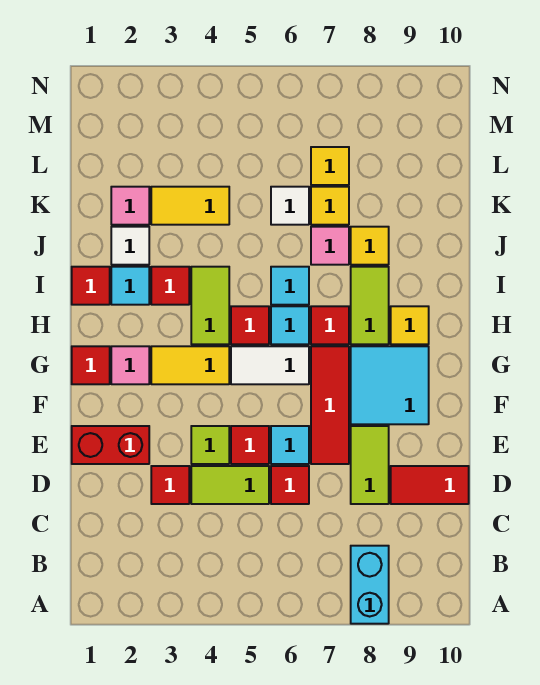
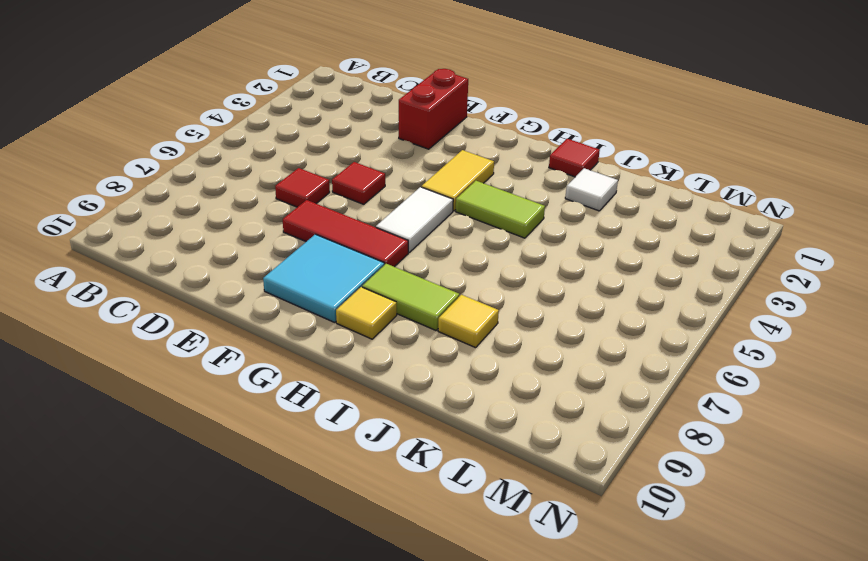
none -> cyan 1x2 brick [351,546,389,624]
none -> red 1x1 tile [151,466,189,504]
none -> lime 1x2 tile [191,466,269,504]
none -> lime 1x2 tile [351,426,389,504]

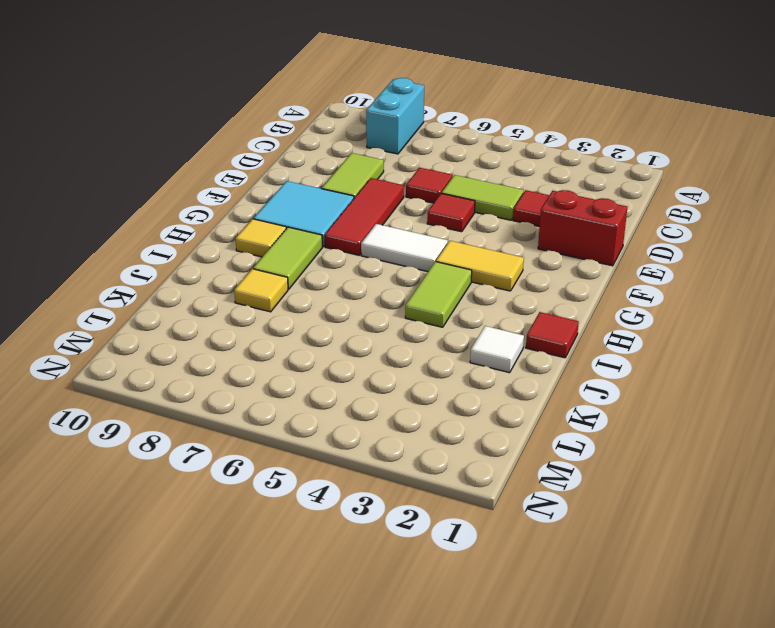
none -> red 1x2 tile [391,466,469,504]
none -> lime 1x1 tile [191,426,229,464]
none -> cyan 1x1 tile [271,426,309,464]
none -> red 1x1 tile [72,346,110,384]

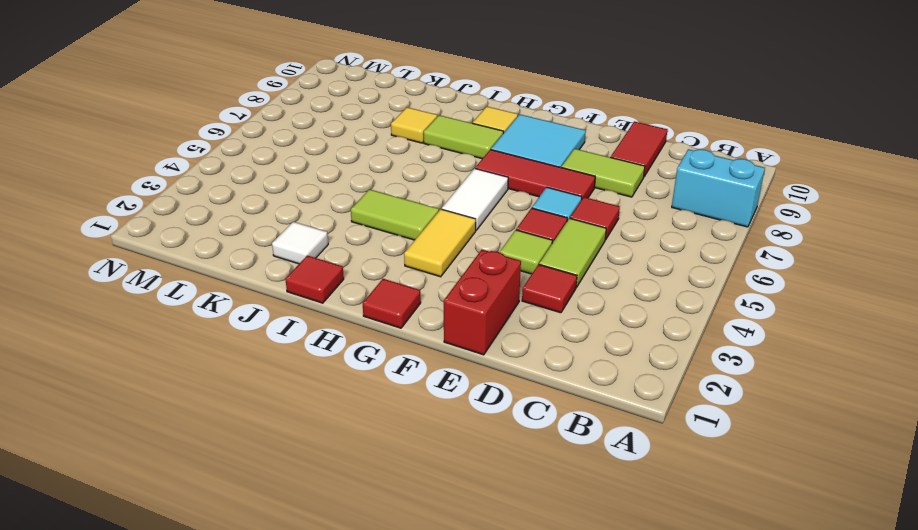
none -> pink 1x1 tile [111,346,149,384]
none -> red 1x1 tile [231,306,269,344]
none -> cyan 1x1 tile [271,306,309,344]
none -> red 1x1 tile [311,306,349,344]

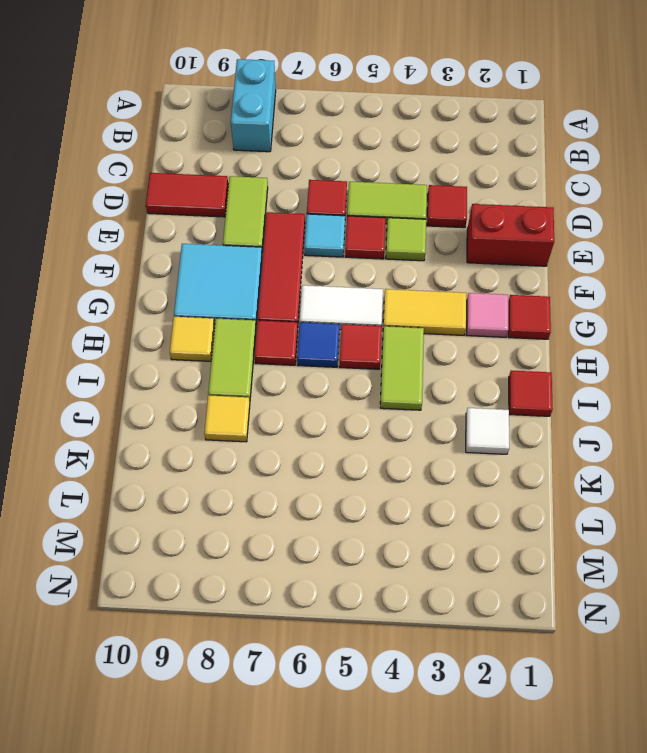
blue 1x1 tile [297,322,339,367] -> cyan 1x1 tile [271,306,309,344]
none -> cyan 1x1 tile [111,267,149,305]
none -> red 1x1 tile [151,267,189,305]
none -> cyan 1x1 tile [271,267,309,305]
none -> pink 1x1 tile [311,227,349,265]

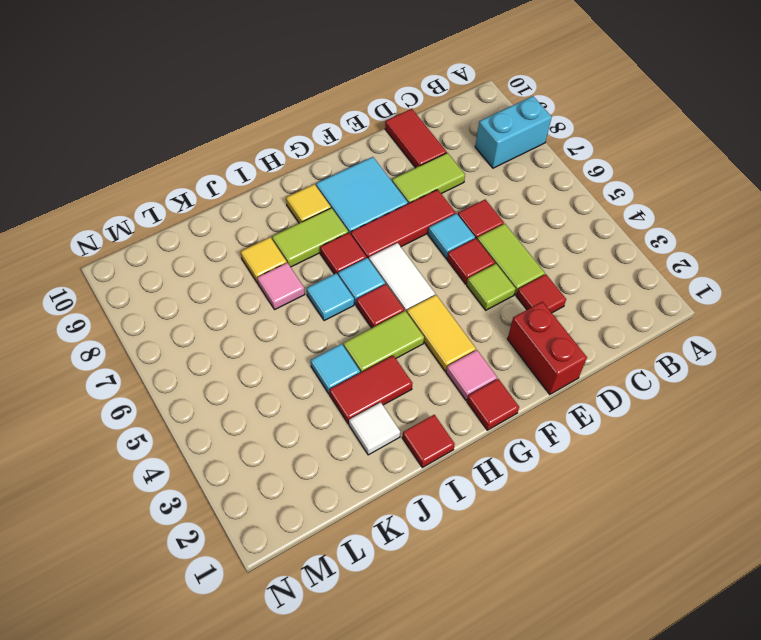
red 1x2 tile [330,356,413,424] -> red 1x1 tile [151,267,189,305]
cyan 1x1 tile [311,344,360,394] -> cyan 1x1 tile moved to [111,267,149,305]
none -> pink 1x1 tile [111,187,149,225]
none -> yellow 1x2 tile [151,187,229,225]
none -> white 1x1 tile [271,187,309,225]
none -> yellow 1x1 tile [311,187,349,225]

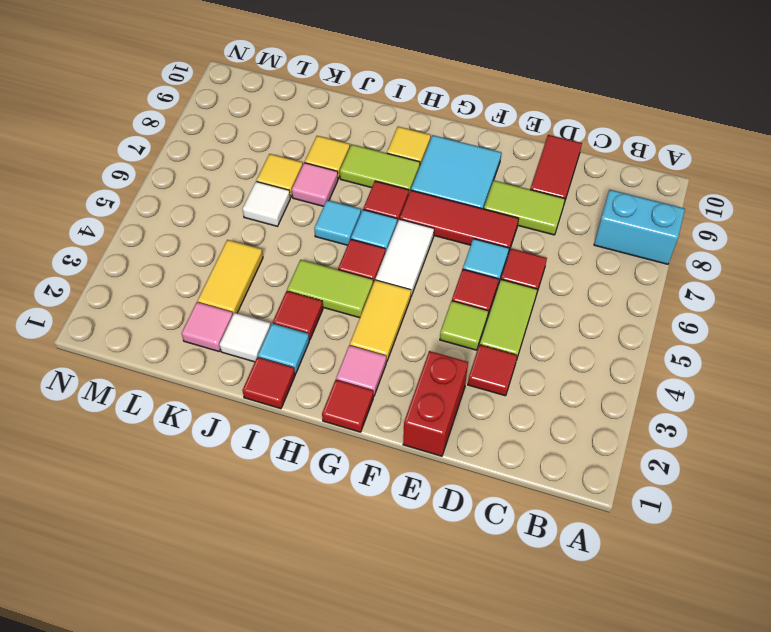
none -> yellow 1x1 tile [311,147,349,185]

